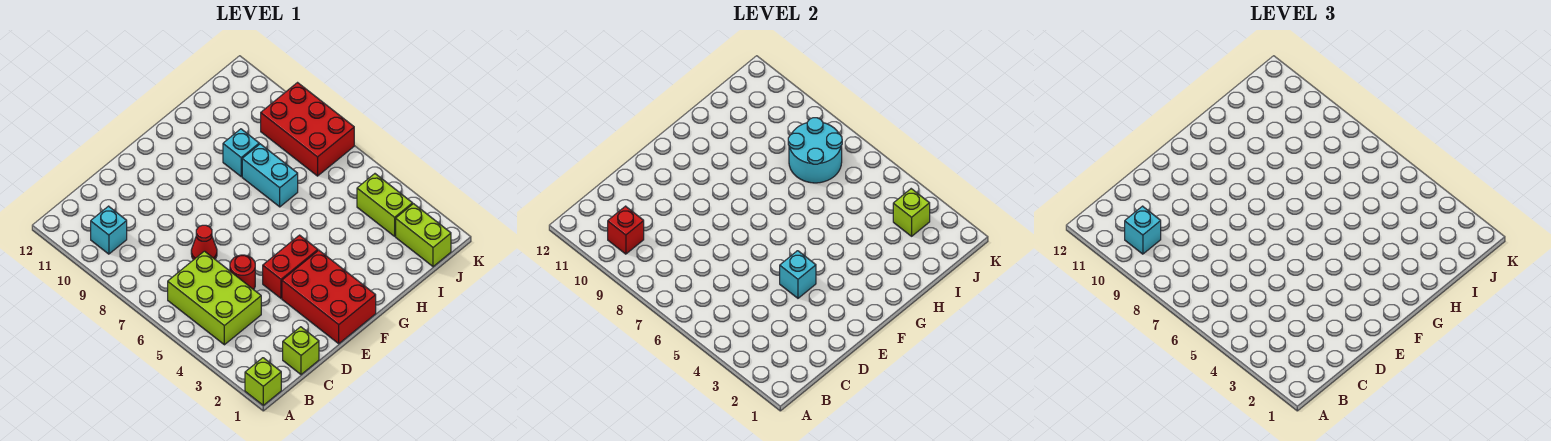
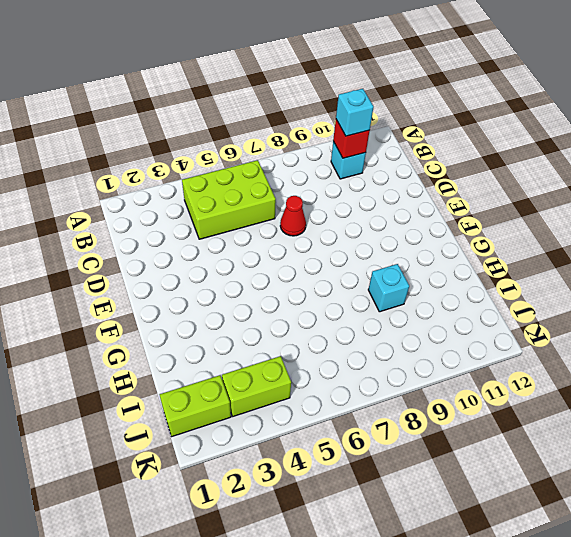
none -> lime 1x1 brick [245,358,281,405]
none -> lime 1x1 brick [283,327,319,375]
none -> red 1x1 round brick [230,255,255,290]

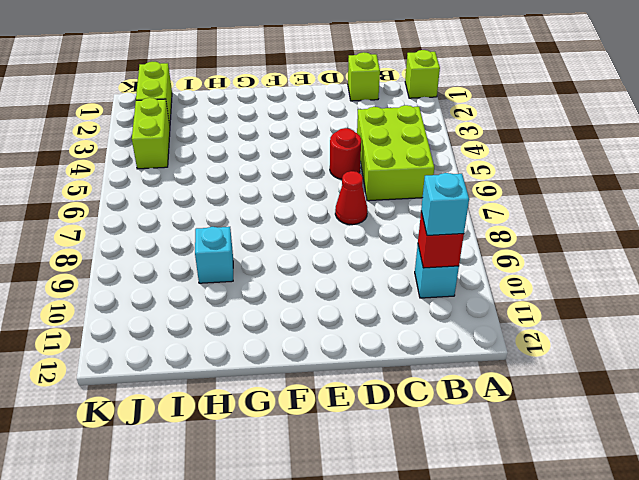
none -> red 2x3 brick [282,250,376,344]
none -> red 1x2 brick [263,235,318,298]
none -> cyan 1x2 brick [242,144,298,207]

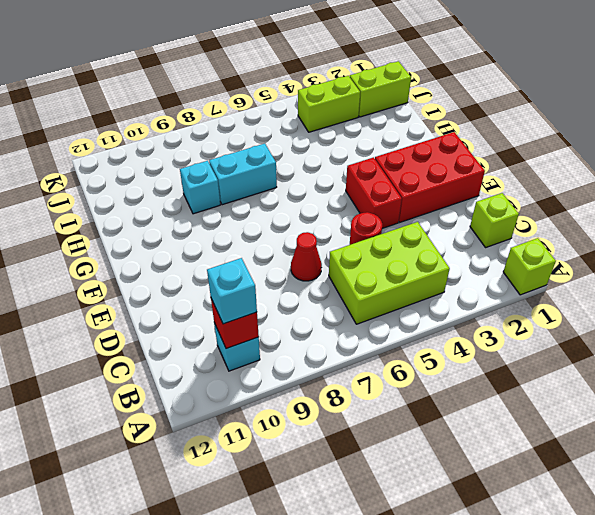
none -> red 2x3 brick [261,83,354,176]
none -> cyan 1x1 brick [780,251,816,298]
none -> cyan 2x2 round brick [788,118,842,183]

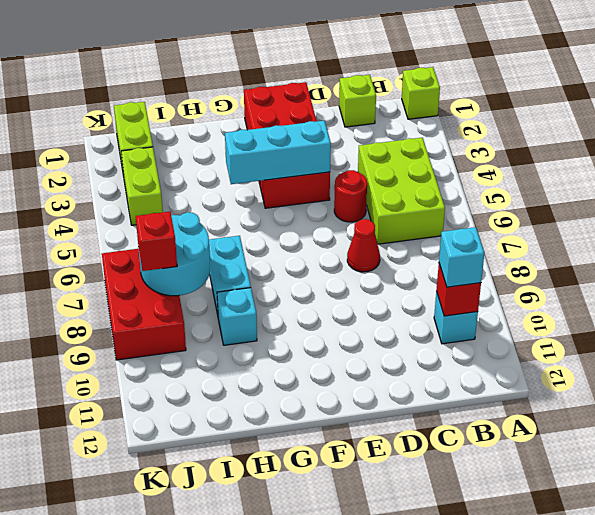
cyan 1x3 brick [225,121,331,184] -> cyan 1x1 brick [780,251,816,298]
red 1x1 brick [136,212,177,271] -> none
none -> lime 1x1 brick [893,189,930,236]

